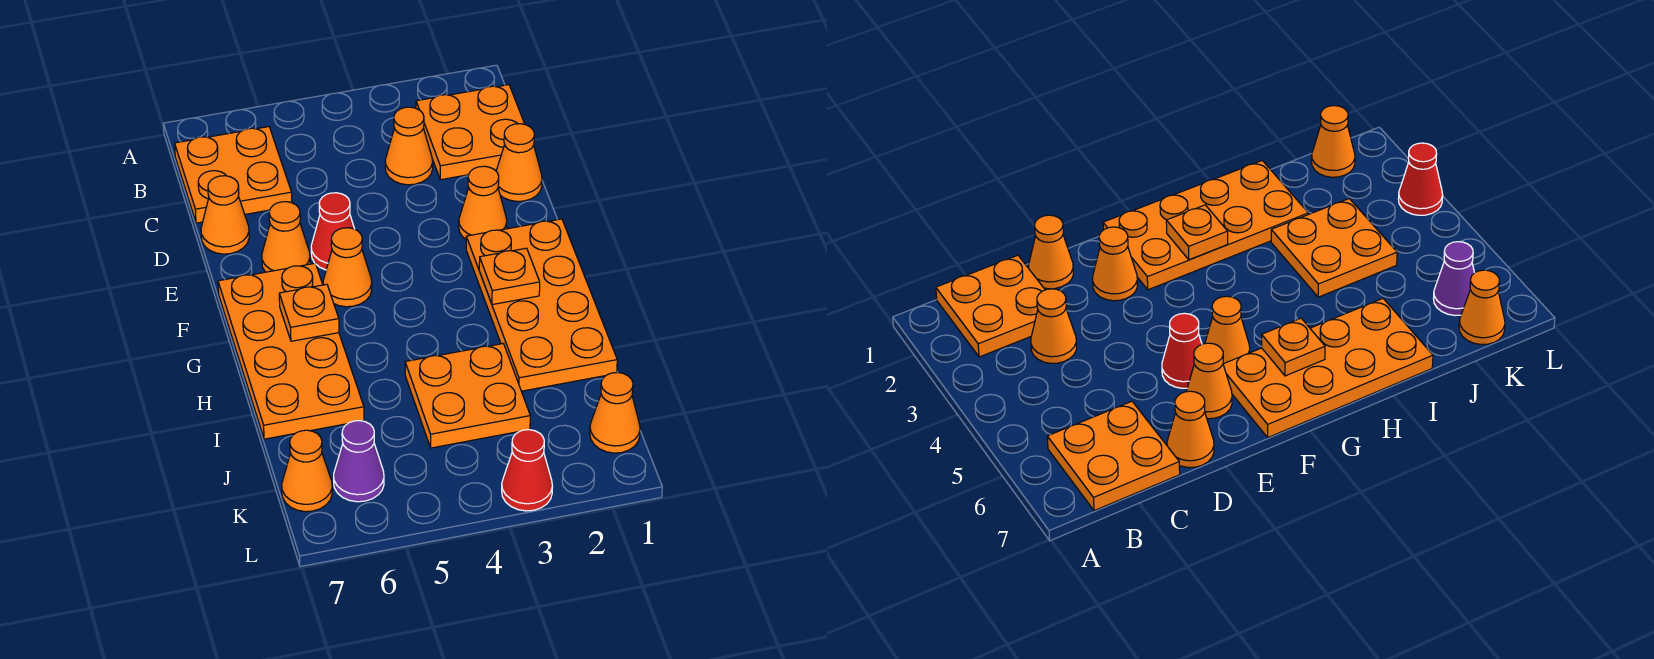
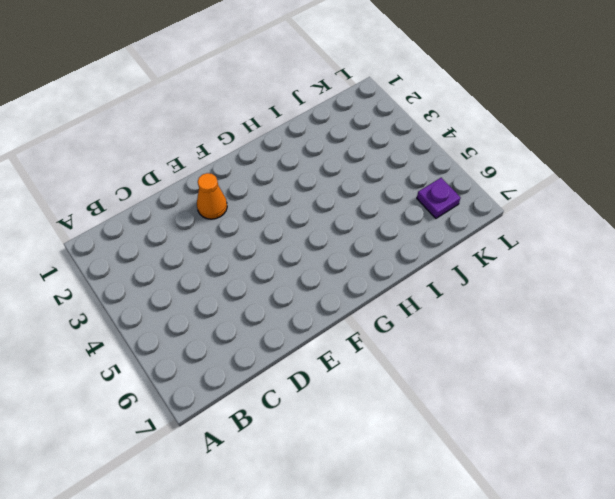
purple 1x1 plate [417,178,461,218] -> purple 1x1 cone [334,421,384,502]
none -> orange 2x2 plate [416,85,525,180]
none -> orange 2x2 plate [175,127,292,223]
none -> orange 1x1 cone [385,107,433,185]

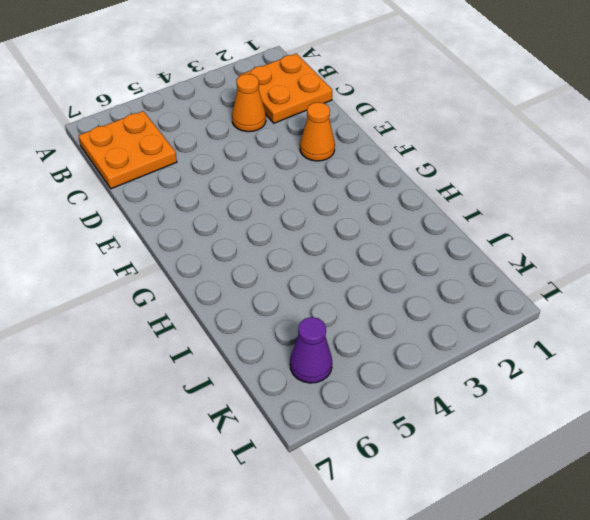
none -> orange 1x1 cone [496,124,542,201]
none -> orange 1x1 cone [201,176,249,254]
none -> red 1x1 cone [311,193,354,270]

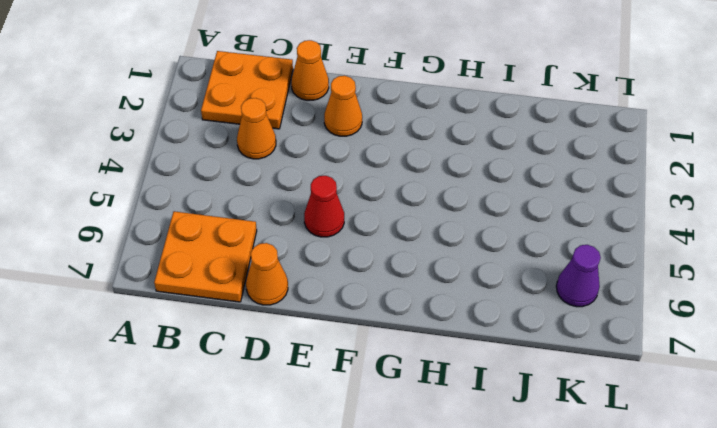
none -> orange 1x1 cone [262,202,310,272]
none -> orange 2x4 plate [466,219,617,391]
none -> orange 1x1 cone [323,228,372,307]

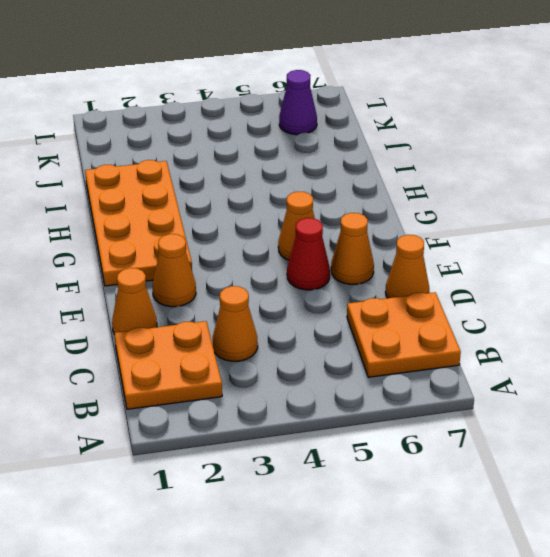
none -> orange 2x4 plate [218,263,364,439]
none -> orange 2x2 plate [405,344,530,448]
none -> orange 1x1 cone [590,373,640,453]

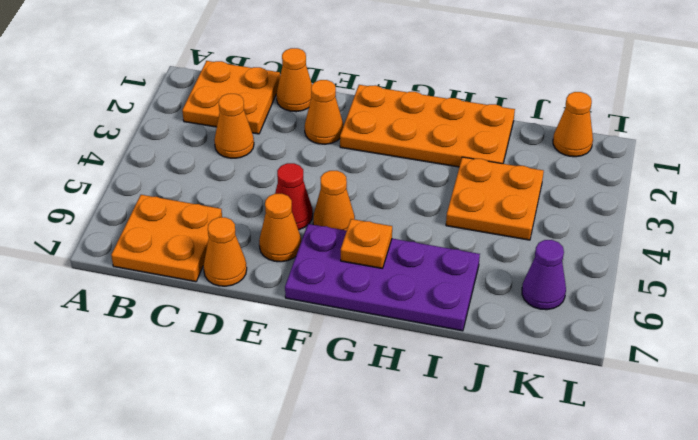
purple 2x4 plate [285,224,480,331] -> orange 2x4 plate [218,263,364,439]
none -> orange 1x1 cone [282,430,332,512]
none -> red 1x1 cone [502,430,553,511]
none -> orange 1x1 plate [479,248,540,305]

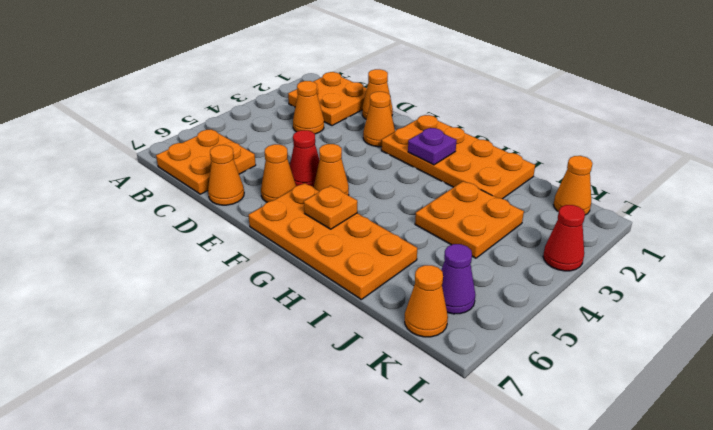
purple 1x1 plate [408,128,457,165] -> orange 1x1 plate [479,248,540,305]

